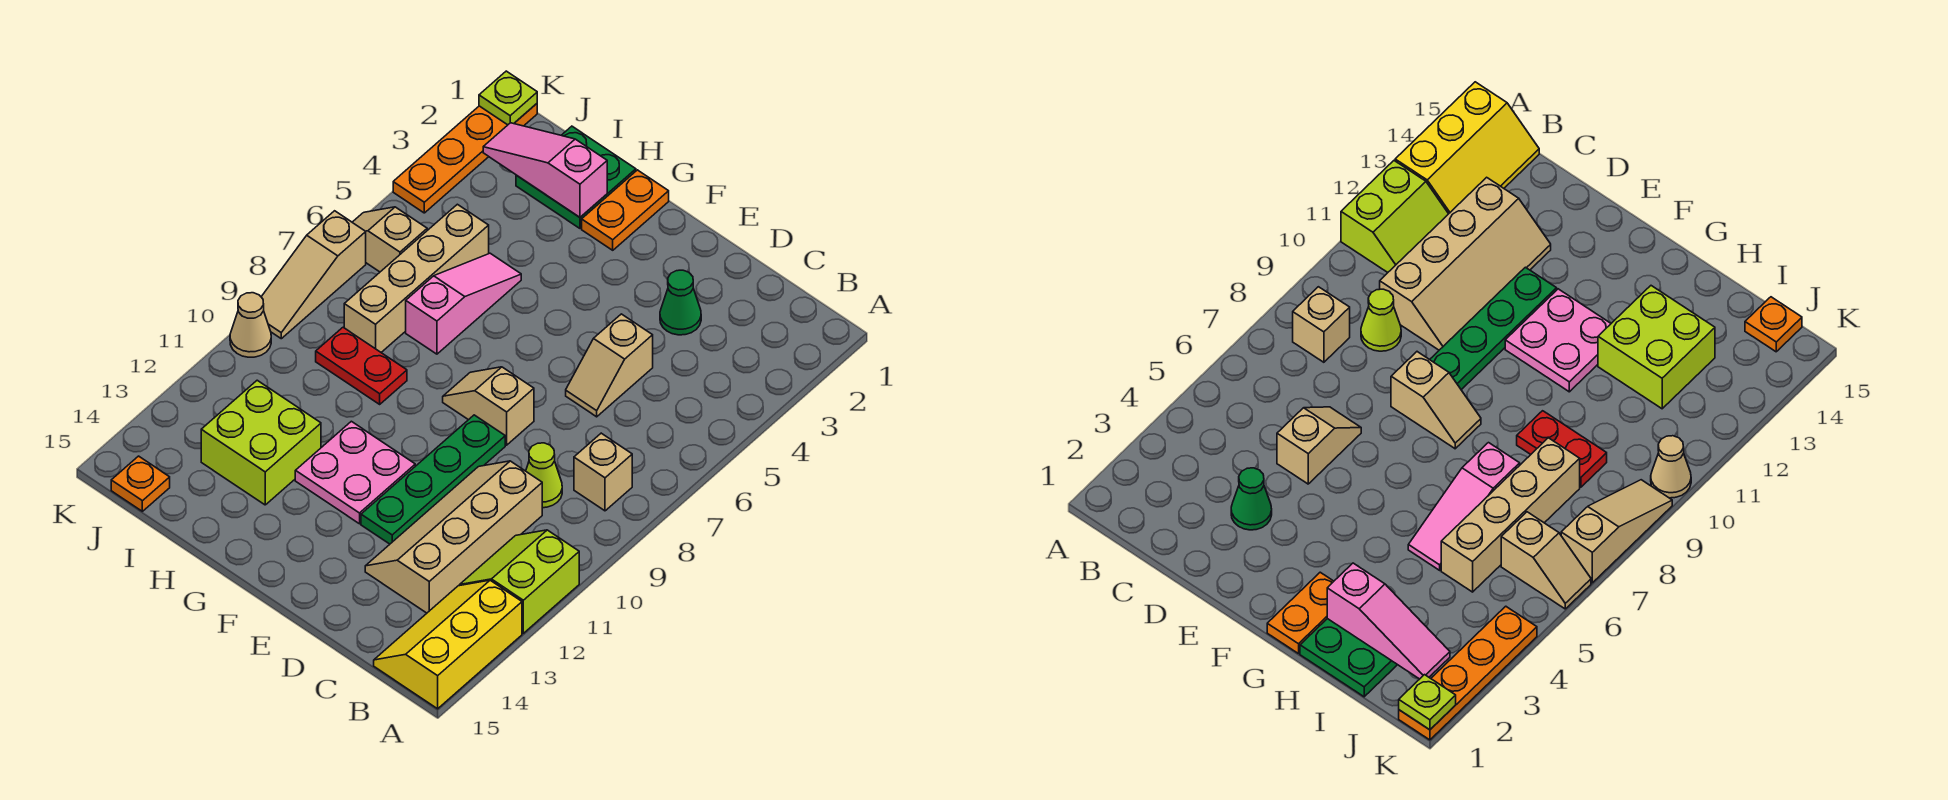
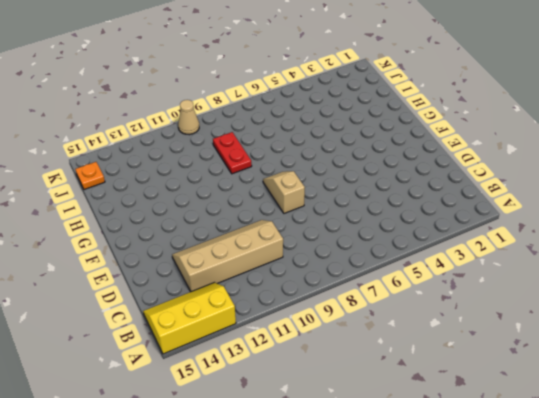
none -> lime 2x2 slope [459,530,579,633]
none -> tan 1x1 brick [574,433,632,511]
none -> lime 1x1 cone [526,443,562,508]

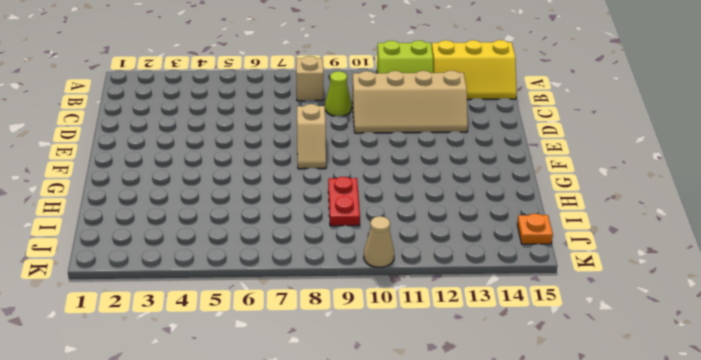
none -> green 1x1 cone [660,270,701,335]
none -> tan 1x2 slope [566,314,653,417]
none -> green 1x4 plate [361,415,505,544]

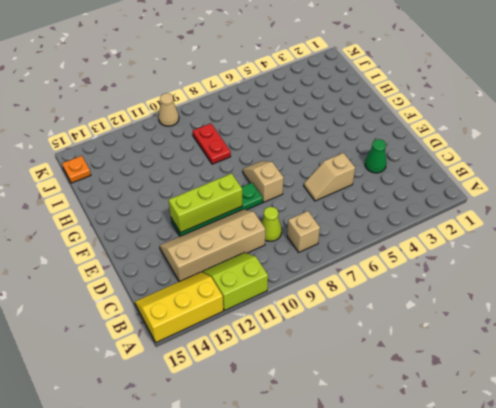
lime 1x3 brick [169,173,242,233] -> none
none -> pink 2x2 plate [295,421,415,524]
none -> orange 1x2 plate [582,170,669,250]
none -> green 2x2 plate [516,126,636,228]

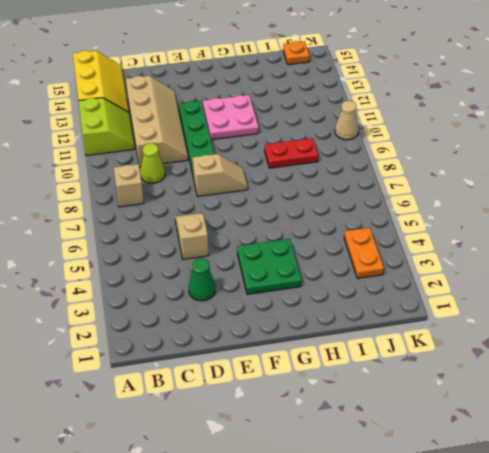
green 2x2 plate [237,239,302,294] -> green 2x2 plate moved to [516,126,636,228]
orange 1x2 plate [344,228,384,278] -> orange 1x2 plate moved to [582,170,669,250]
none -> pink 1x3 slope [406,253,521,354]
none -> lime 2x2 brick [201,380,321,505]
none -> tan 1x4 brick [344,204,489,352]

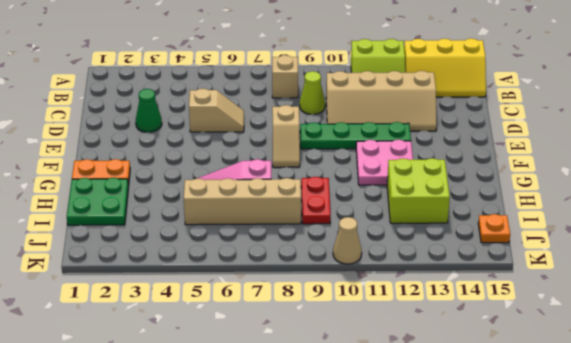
none -> tan 1x2 slope [352,207,427,272]
none -> orange 1x4 plate [393,104,537,213]
none -> tan 1x3 slope [261,211,366,339]

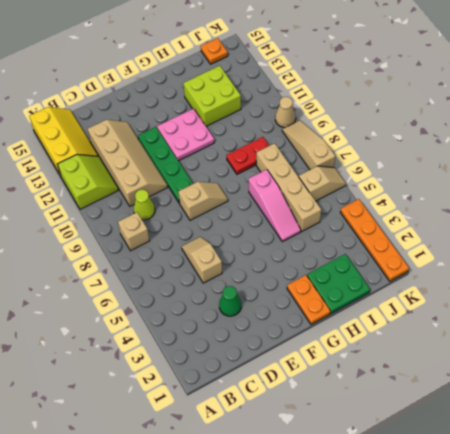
none -> pink 1x3 slope [483,123,607,217]
none -> lime 1x1 plate [479,71,537,125]

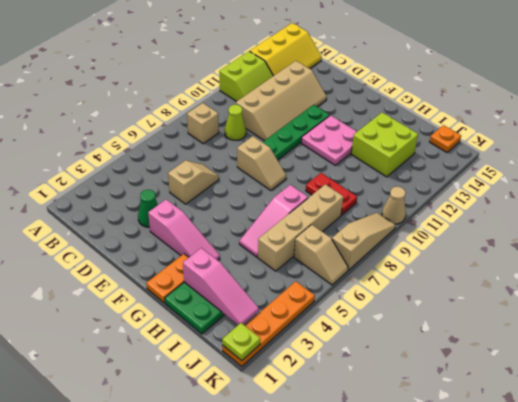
pink 1x3 slope [148,199,220,260] -> none

